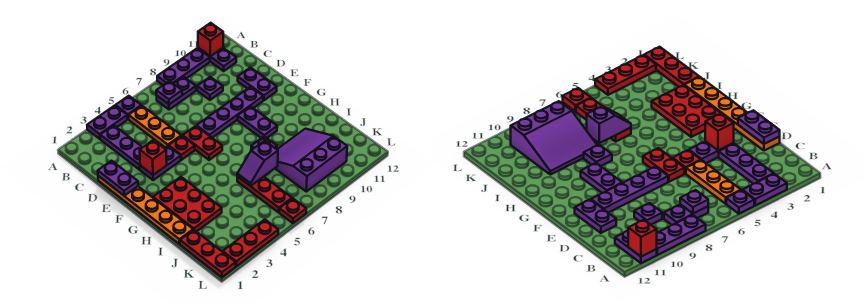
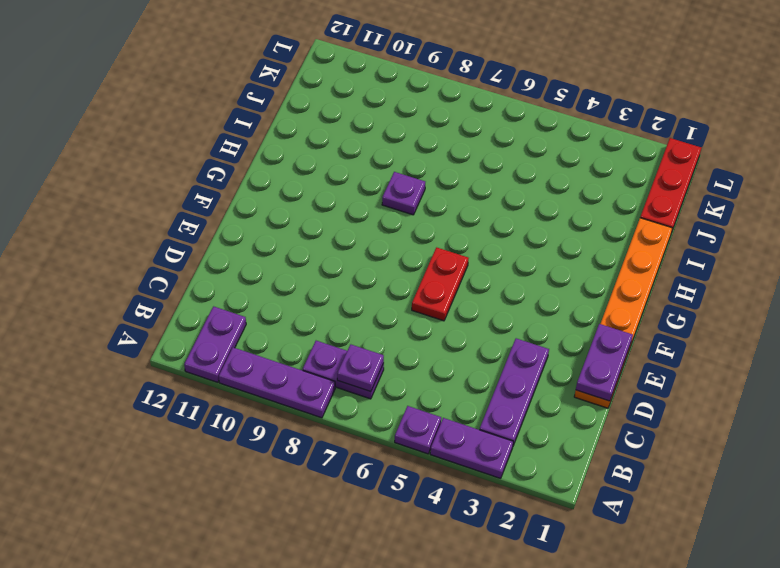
none -> orange 1x3 plate [129,106,181,147]
none -> purple 1x1 plate [197,77,223,100]
none -> purple 1x2 plate [238,68,277,100]

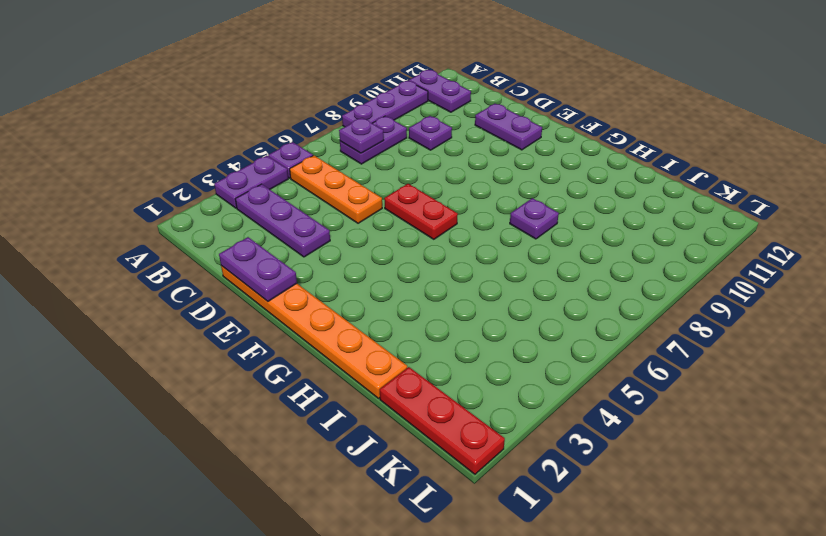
none -> purple 1x2 plate [140,146,181,180]
none -> red 1x1 plate [169,136,195,160]
none -> purple 1x4 plate [196,87,263,138]

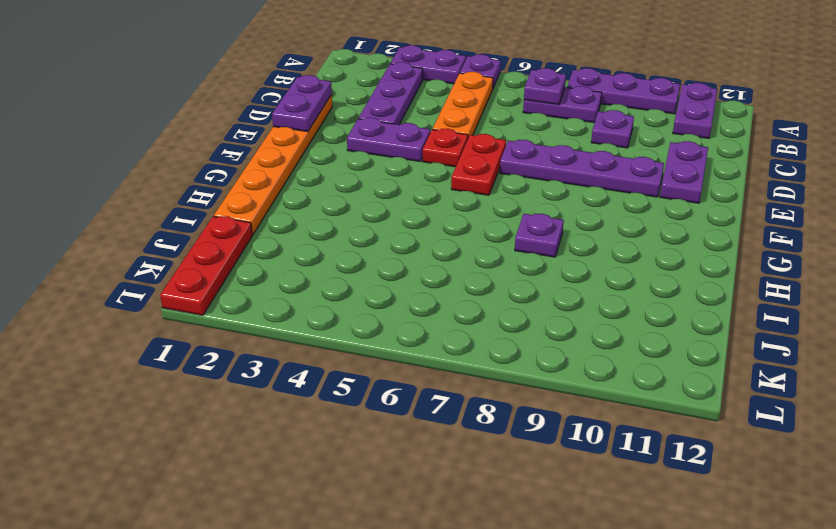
none -> purple 1x2 plate [238,106,277,138]
none -> red 2x3 plate [153,177,222,232]
none -> red 1x3 plate [237,177,292,212]

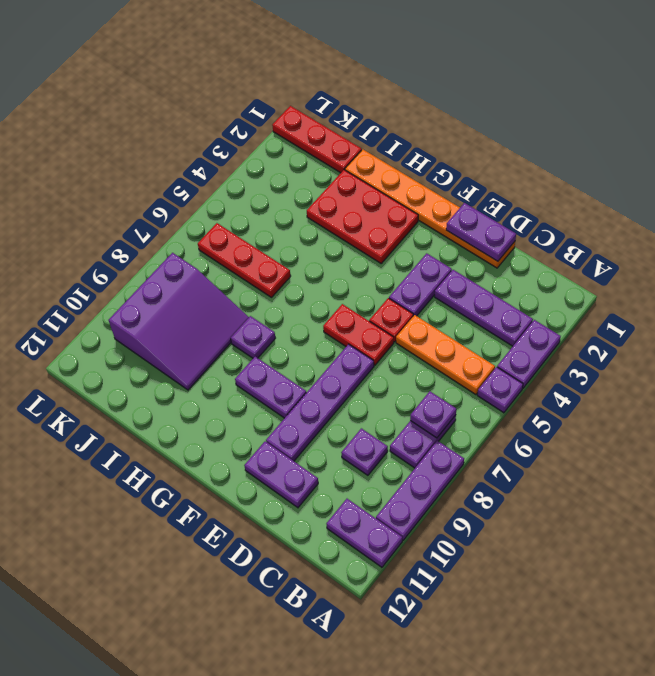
none -> red 1x3 plate [223,220,278,266]
none -> red 1x1 plate [279,198,306,223]
none -> red 1x1 brick [198,23,223,56]

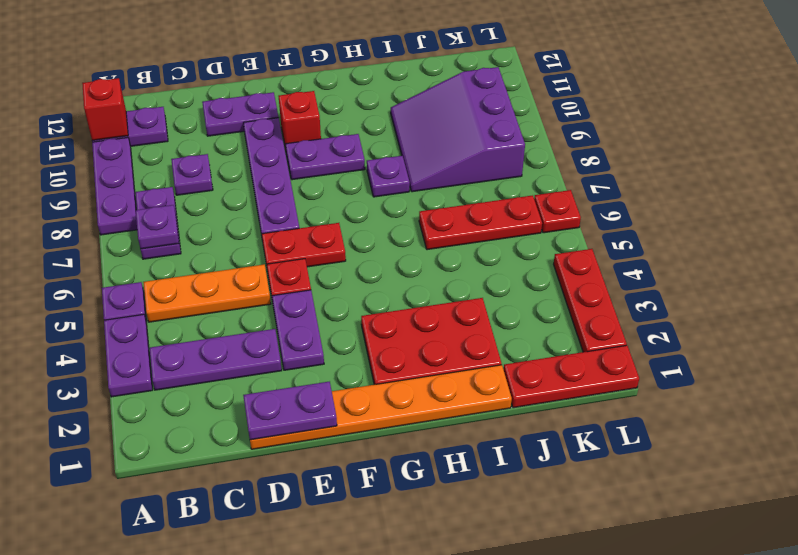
red 1x1 brick [279,91,321,149] -> red 1x1 brick moved to [140,140,167,175]
none -> purple 1x2 slope [237,141,278,186]

